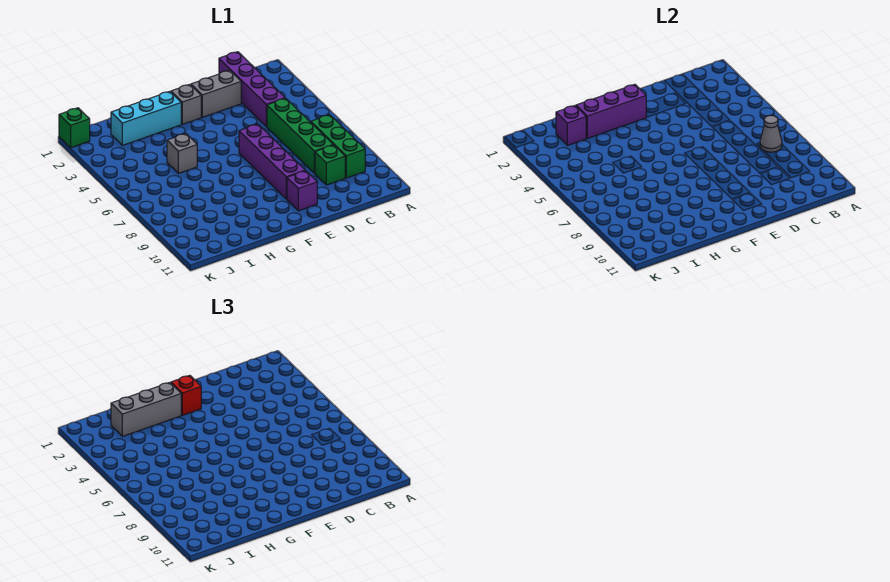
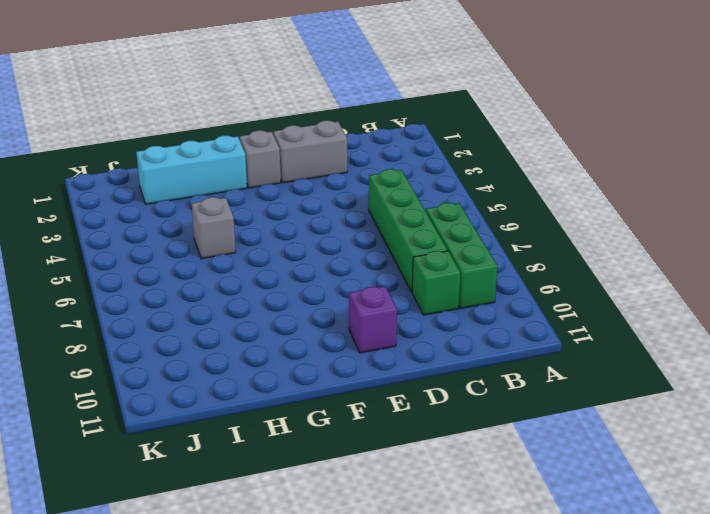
none -> purple 1x4 brick [219,52,285,127]
none -> purple 1x4 brick [239,124,305,199]
none -> green 1x1 brick [59,108,90,148]

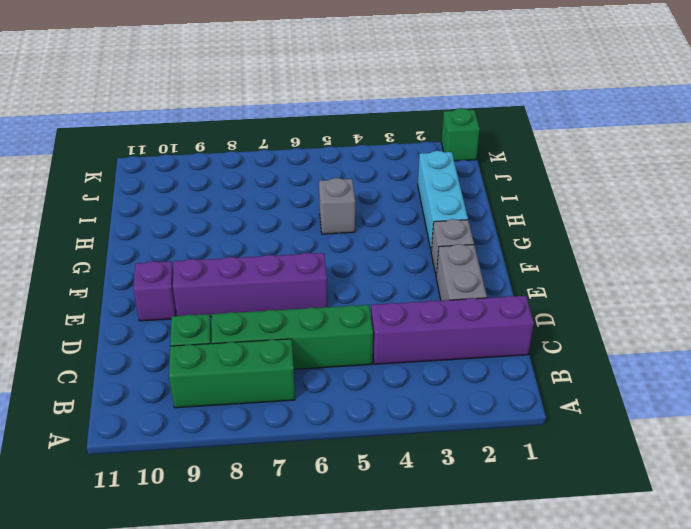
none -> grey 1x1 cone [760,115,782,152]
none -> purple 1x3 brick [576,84,646,138]
none -> purple 1x1 brick [556,106,587,145]

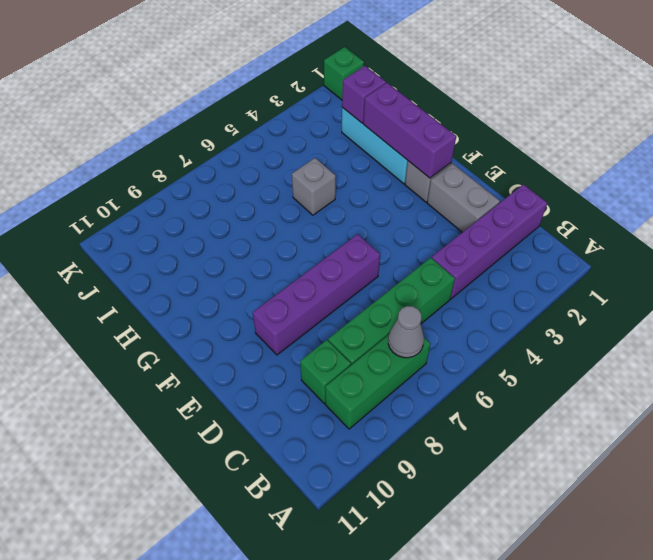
none -> purple 1x1 brick [287,171,317,211]
none -> red 1x1 brick [171,375,201,415]
none -> grey 1x3 brick [111,382,181,436]

